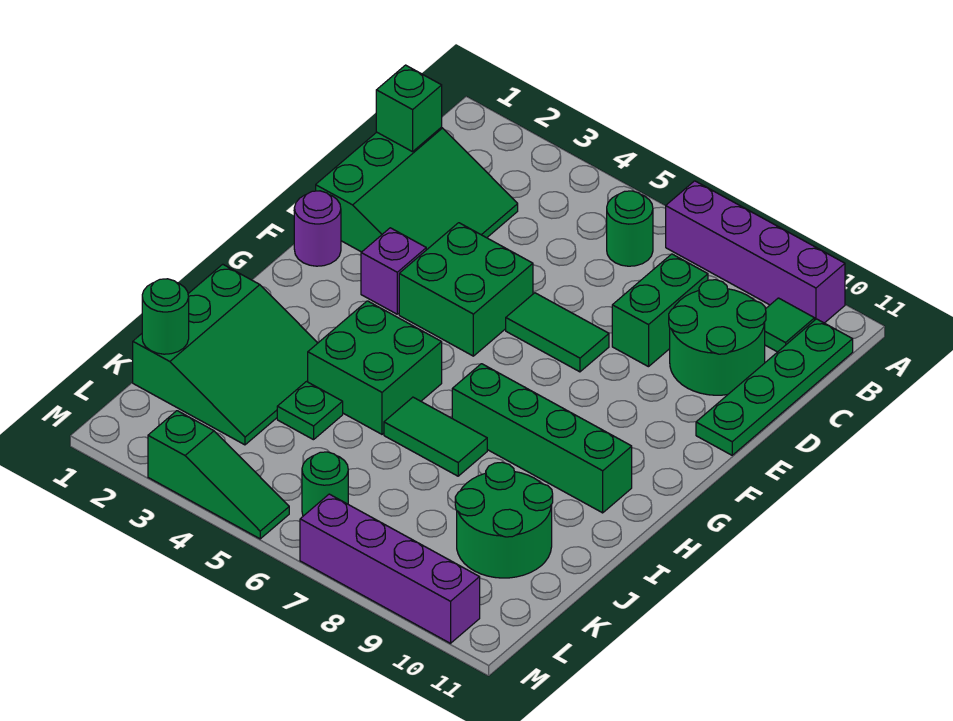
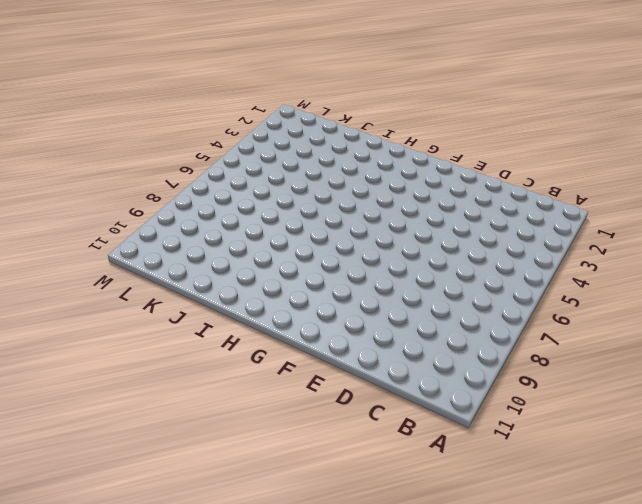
none -> purple 1x4 brick [666,181,845,323]
none -> green 1x1 round brick [607,191,653,266]
none -> green 1x1 tile [765,298,815,352]

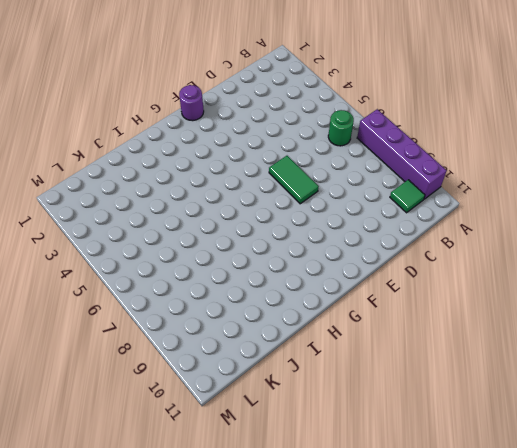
none -> green 1x4 plate [696,319,853,455]
none -> green 3x3 slope [316,127,518,252]
none -> green 1x2 brick [612,254,708,367]

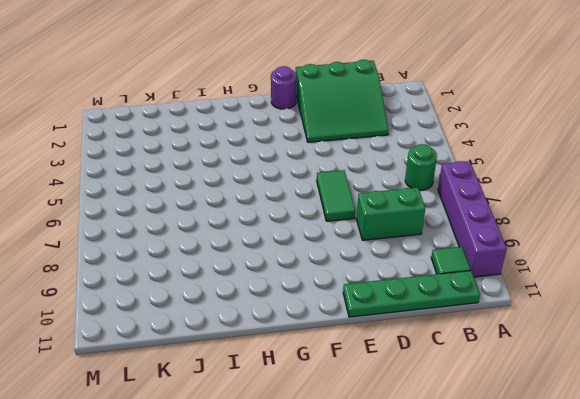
none -> green 2x2 round brick [669,280,766,395]
none -> green 2x2 brick [399,223,533,356]
none -> purple 1x1 brick [361,228,426,314]

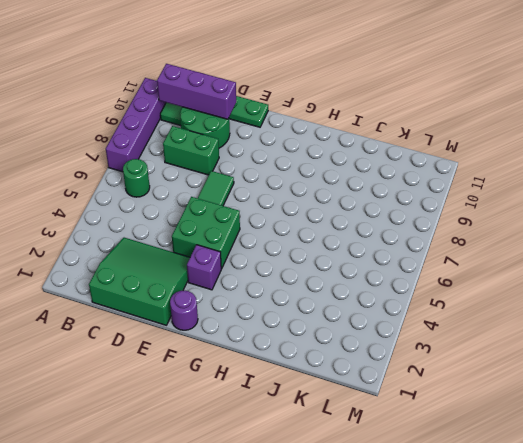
purple 1x3 brick [157,64,236,119] -> none
none -> green 2x2 brick [308,301,442,434]
none -> green 1x4 brick [452,364,632,513]
none -> green 3x3 slope [133,264,317,445]

